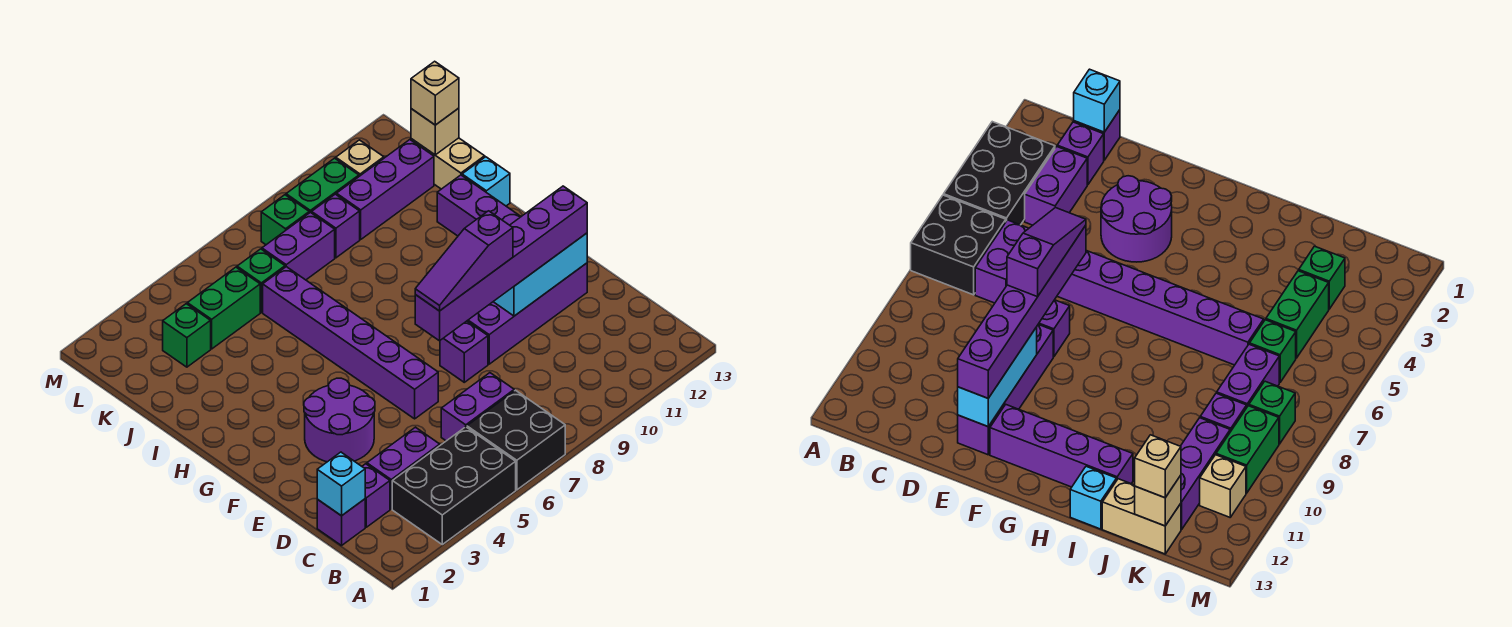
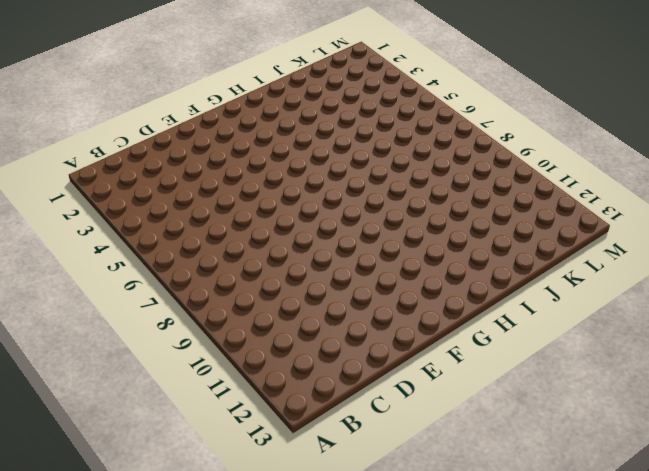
none -> black 2x3 brick [392,427,516,544]
none -> black 2x2 brick [467,390,565,490]
none -> purple 1x1 brick [317,499,365,546]

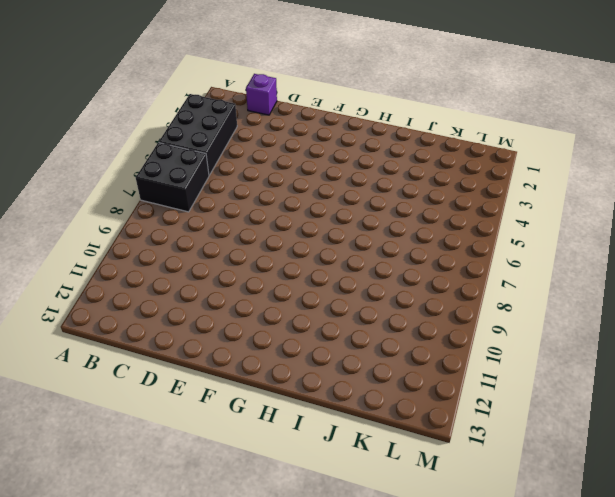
none -> purple 1x1 brick [362,464,390,527]
none -> purple 1x2 brick [367,427,440,509]
none -> purple 1x2 brick [441,373,514,441]

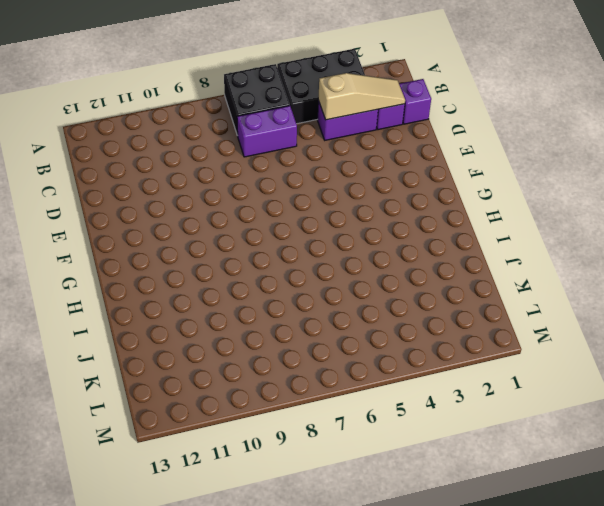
tan 1x3 slope [318,73,405,120] -> none
none -> purple 2x2 round brick [304,378,375,462]
none -> purple 1x6 brick [263,267,438,419]
none -> purple 1x1 brick [440,321,488,382]

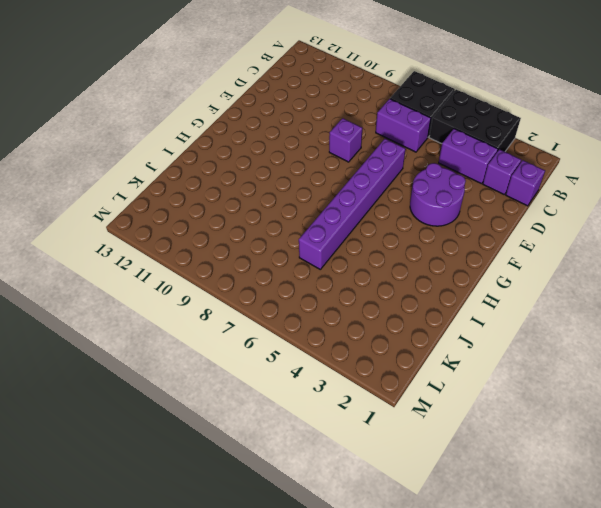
none -> purple 1x4 brick [467,263,587,364]
none -> purple 1x4 brick [437,175,521,236]
none -> cyan 1x1 brick [462,157,510,206]

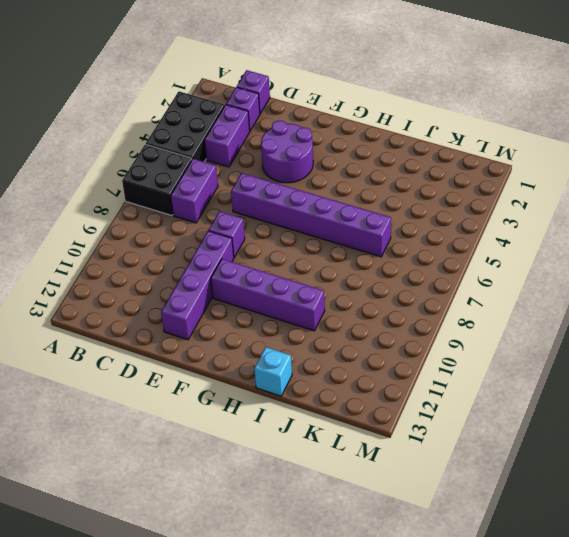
purple 1x4 brick [211,259,325,331] -> purple 1x4 brick moved to [437,175,521,236]
none -> tan 1x2 brick [411,138,485,189]
none -> green 1x1 brick [163,304,211,367]
none -> green 1x2 brick [187,267,260,349]

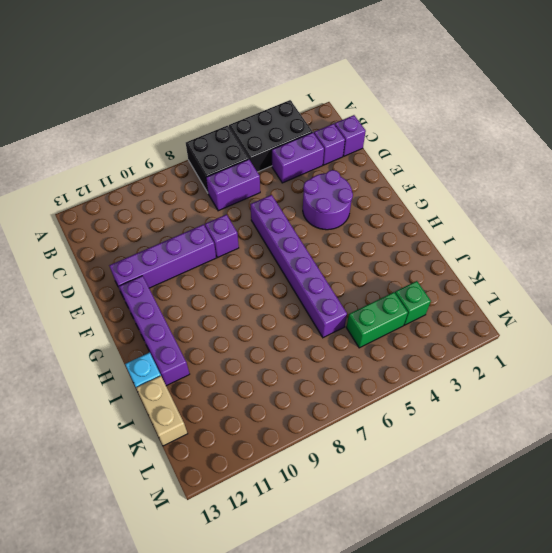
none -> green 1x1 brick [237,249,285,312]
none -> purple 1x2 brick [262,212,335,280]
none -> purple 1x1 brick [312,194,360,258]

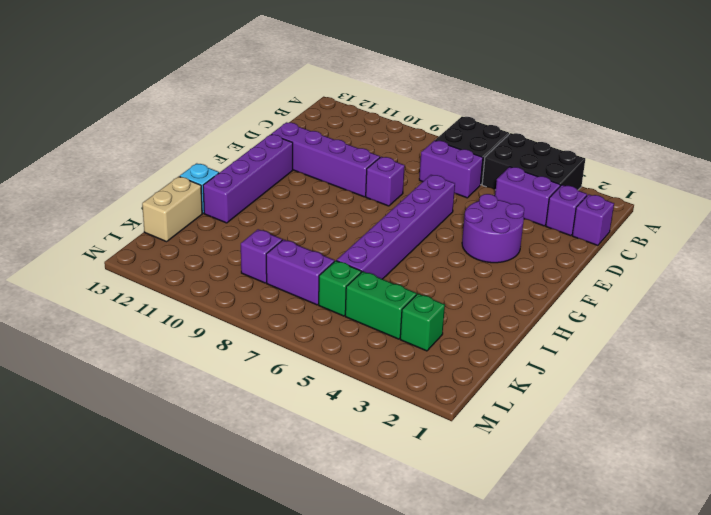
none -> purple 1x3 brick [336,140,434,239]
none -> green 1x1 brick [261,195,309,245]
none -> green 1x2 brick [286,158,359,213]

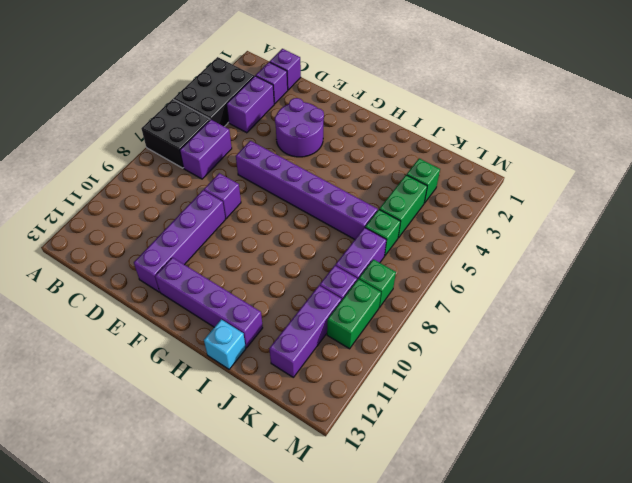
none -> tan 1x2 brick [411,138,485,189]
none -> tan 1x1 brick [336,140,384,176]
none -> cyan 1x1 brick [317,452,365,516]

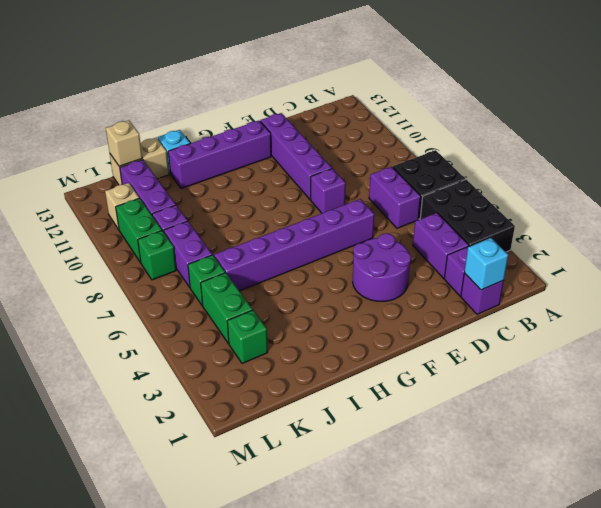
none -> cyan 1x3 brick [493,233,587,316]
none -> purple 1x6 brick [415,186,587,341]
none -> tan 1x1 brick [411,61,459,125]

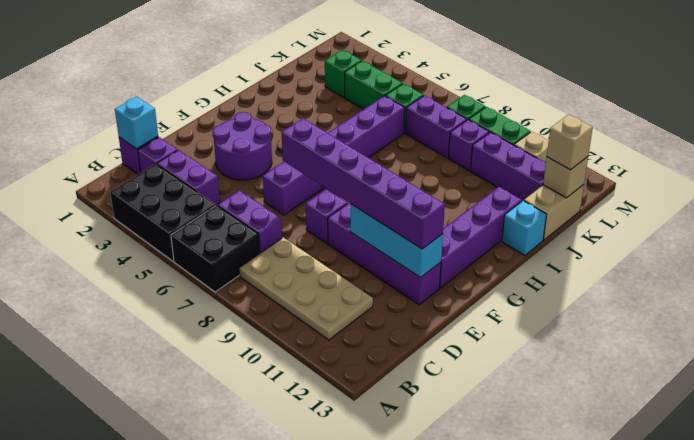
tan 2x4 plate [239,238,373,340] -> none
none -> purple 1x3 slope [415,211,513,311]

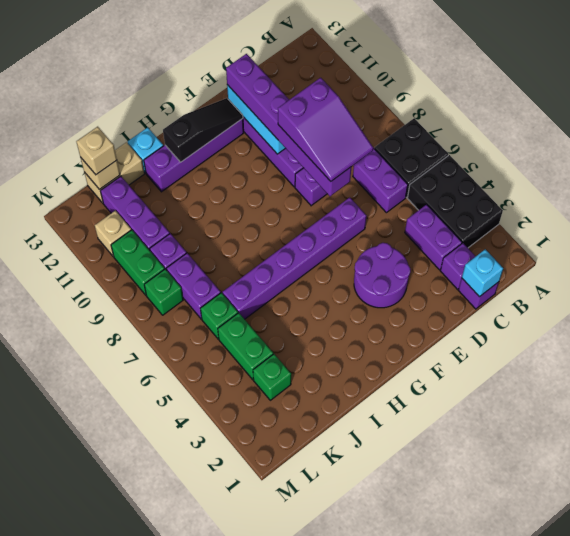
purple 2x3 slope [278,78,373,181] -> purple 1x3 slope [415,211,513,311]
black 1x3 slope [163,98,243,162] -> none

